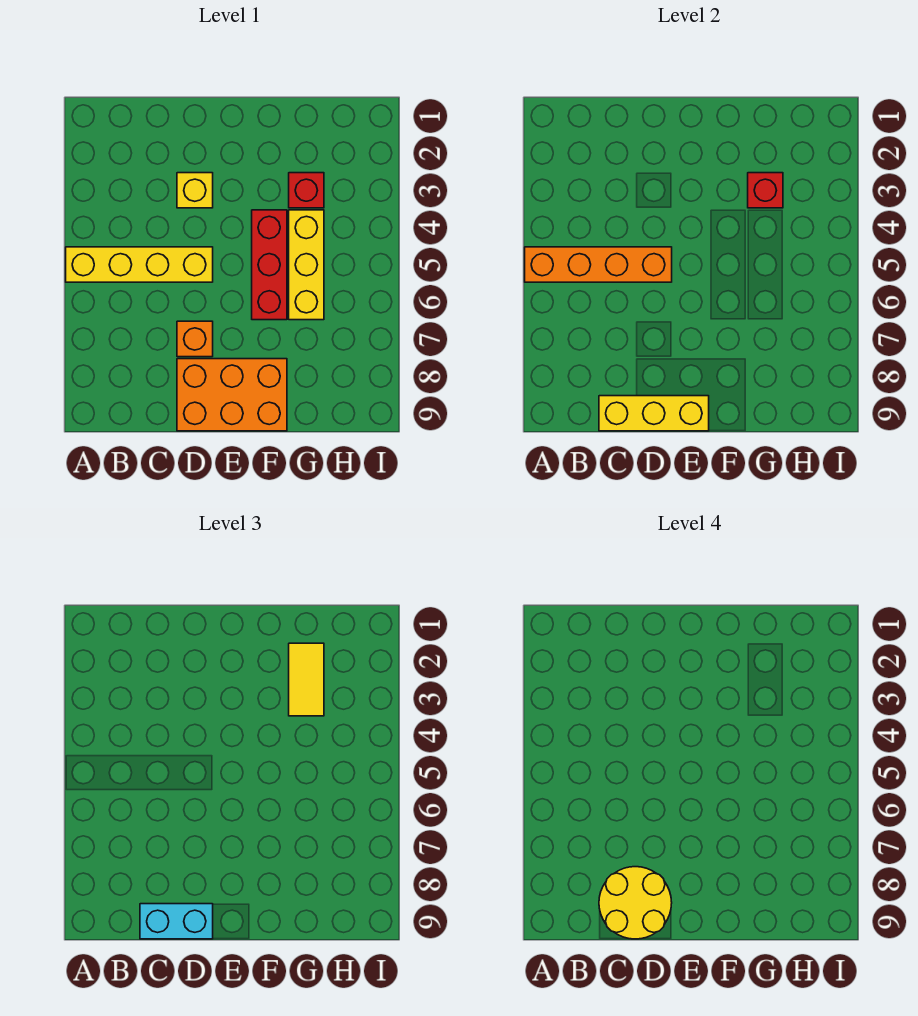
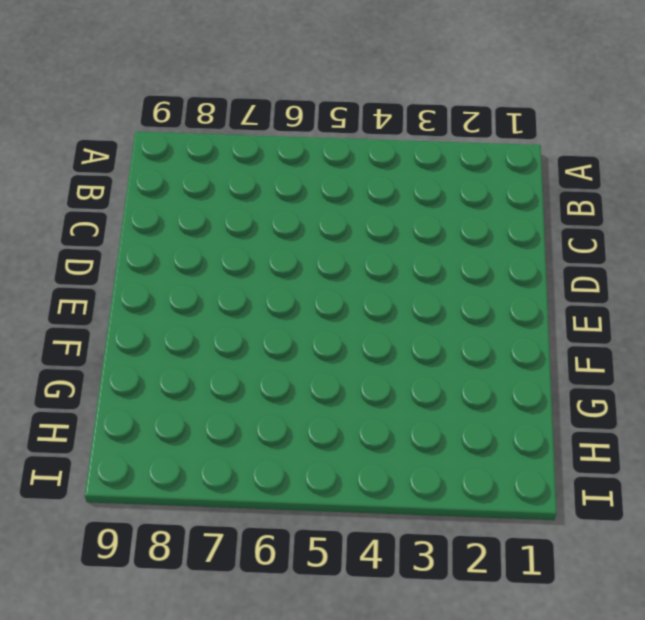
none -> yellow 1x4 brick [66,247,213,282]
none -> yellow 1x1 brick [177,173,213,208]
none -> orange 1x1 brick [177,321,213,357]

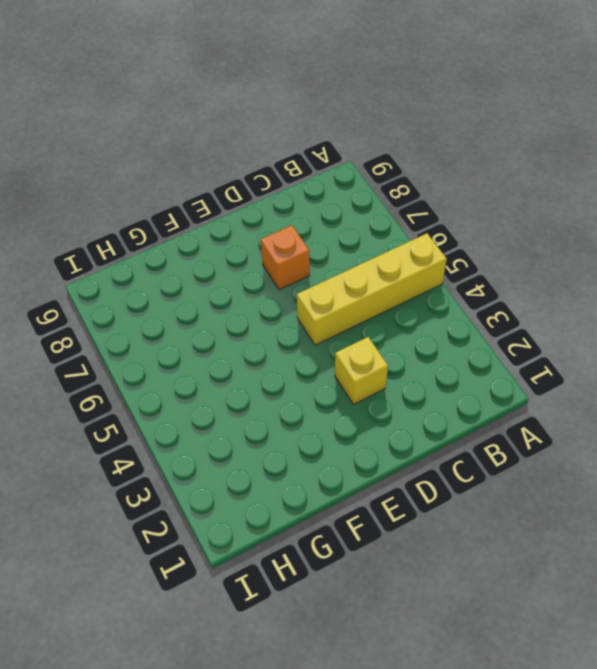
none -> orange 2x3 brick [177,359,287,431]
none -> red 1x3 brick [252,210,287,320]
none -> red 1x1 brick [289,173,324,208]

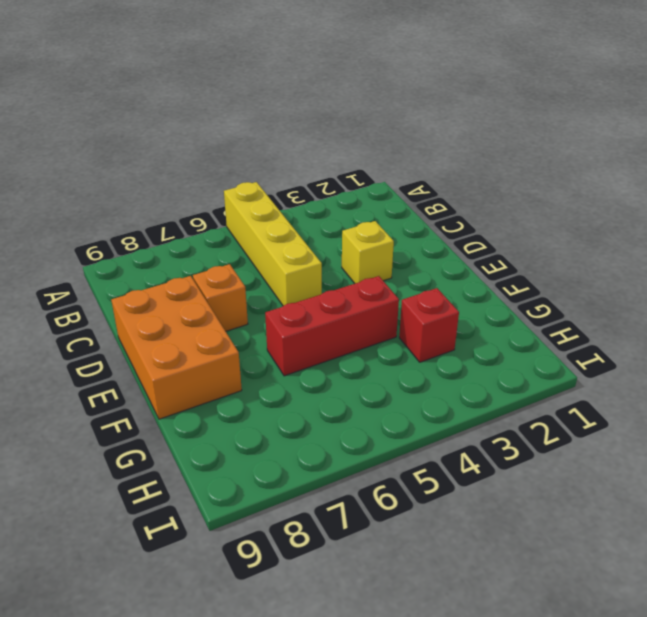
none -> yellow 1x3 brick [289,210,324,320]
none -> orange 1x4 brick [525,247,672,282]
none -> yellow 1x3 brick [599,396,709,431]

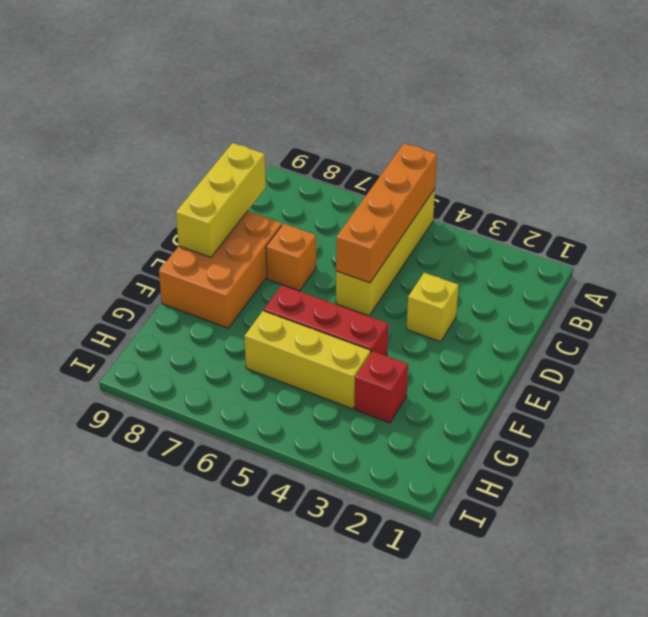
none -> red 1x1 brick [748,173,783,208]
none -> cyan 1x2 brick [140,904,213,939]
none -> yellow 1x2 tile [289,643,324,716]

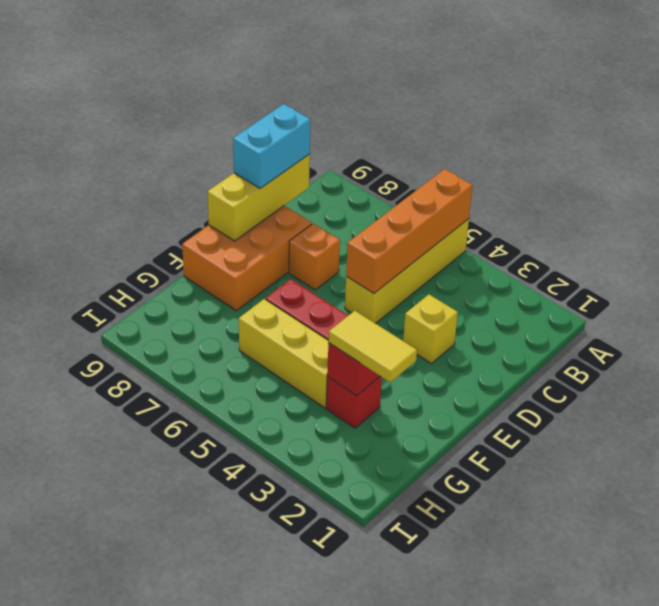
none -> yellow 2x2 round brick [599,867,672,939]

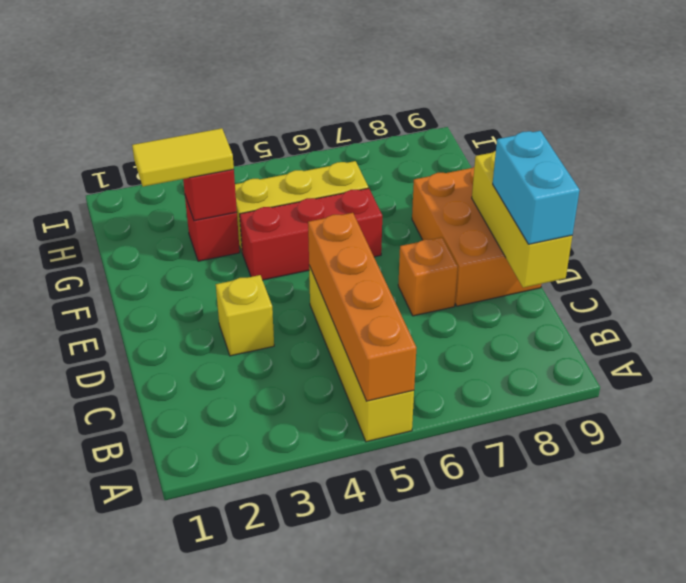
none -> yellow 2x2 round brick [599,867,672,939]

